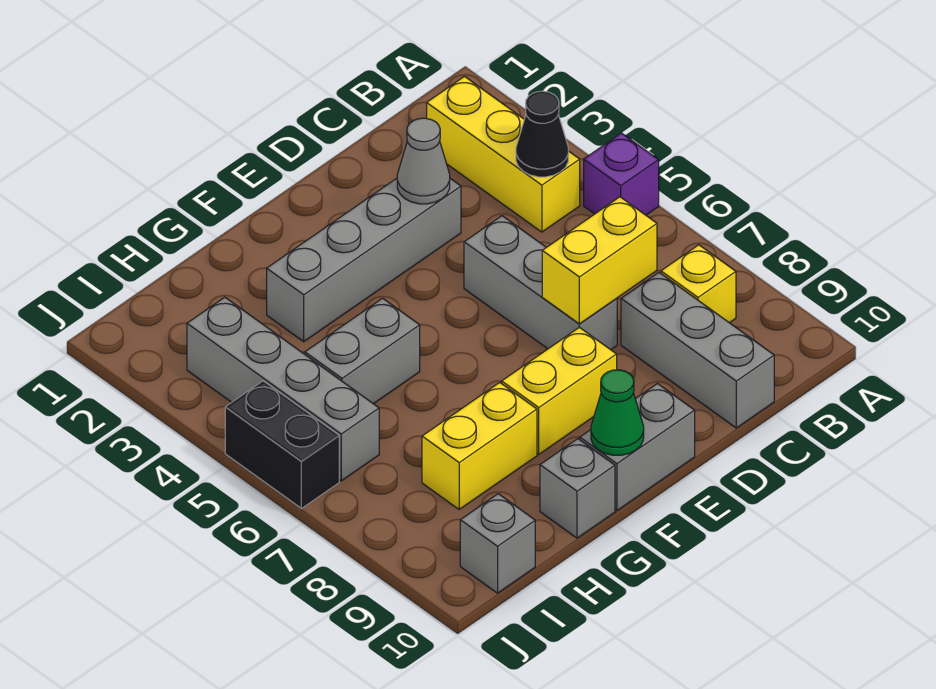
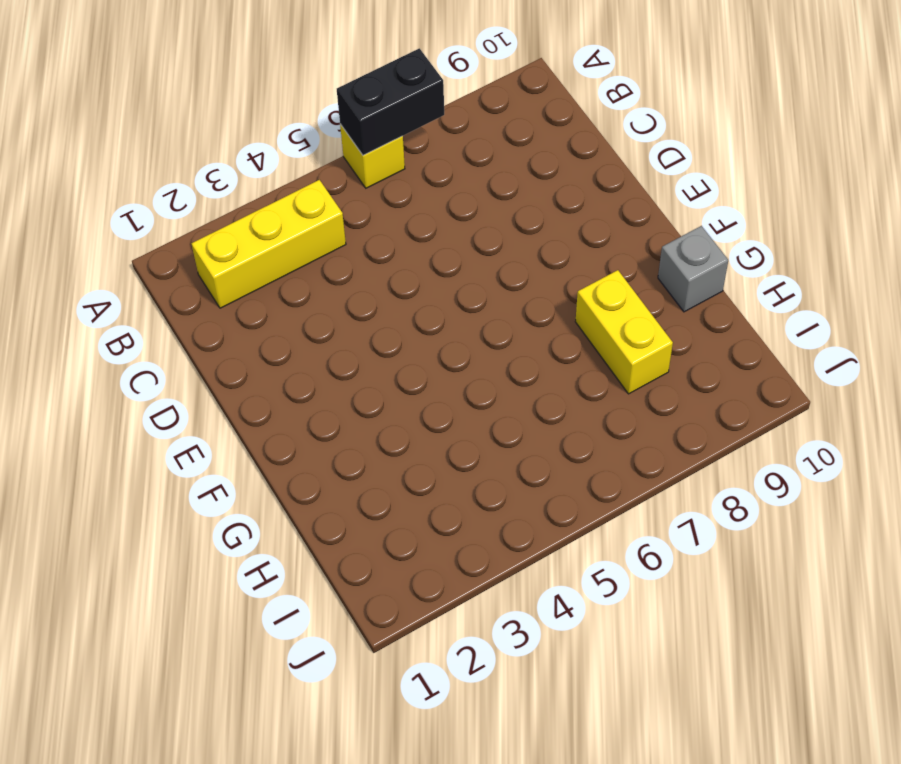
yellow 1x1 brick [340,124,405,188] -> yellow 1x1 brick moved to [661,245,736,323]
black 1x2 brick [337,48,444,155] -> black 1x2 brick moved to [225,381,339,508]
none -> purple 1x1 brick [584,133,659,215]
none -> grey 1x3 brick [621,273,774,428]
none -> grey 1x4 brick [267,178,461,342]

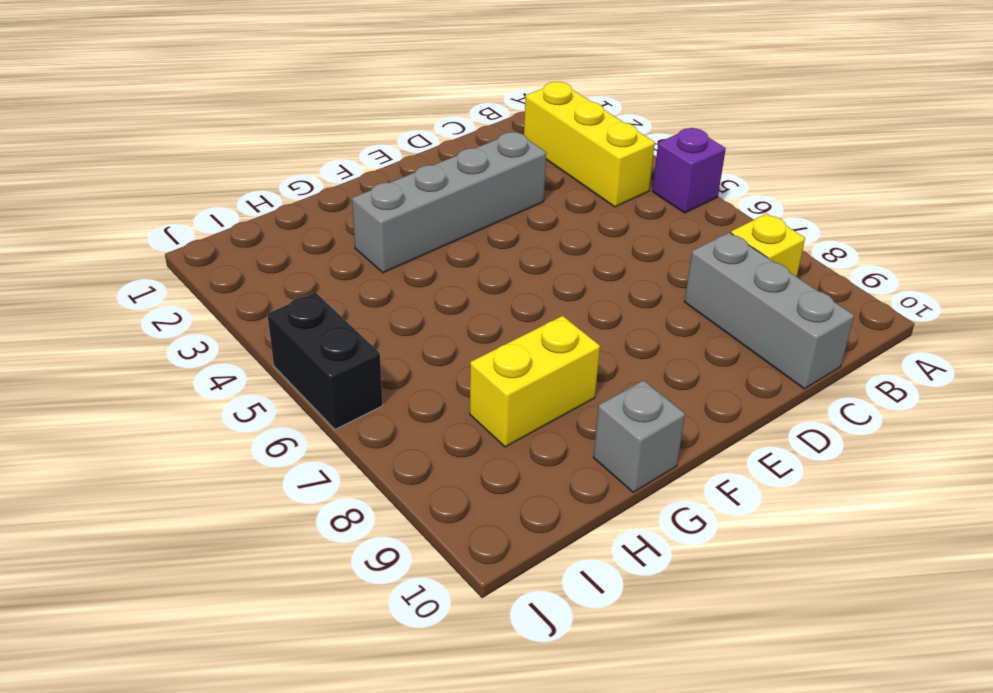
none -> grey 1x3 brick [464,216,617,350]
none -> yellow 1x2 brick [502,327,617,454]
none -> grey 1x2 brick [580,384,695,511]

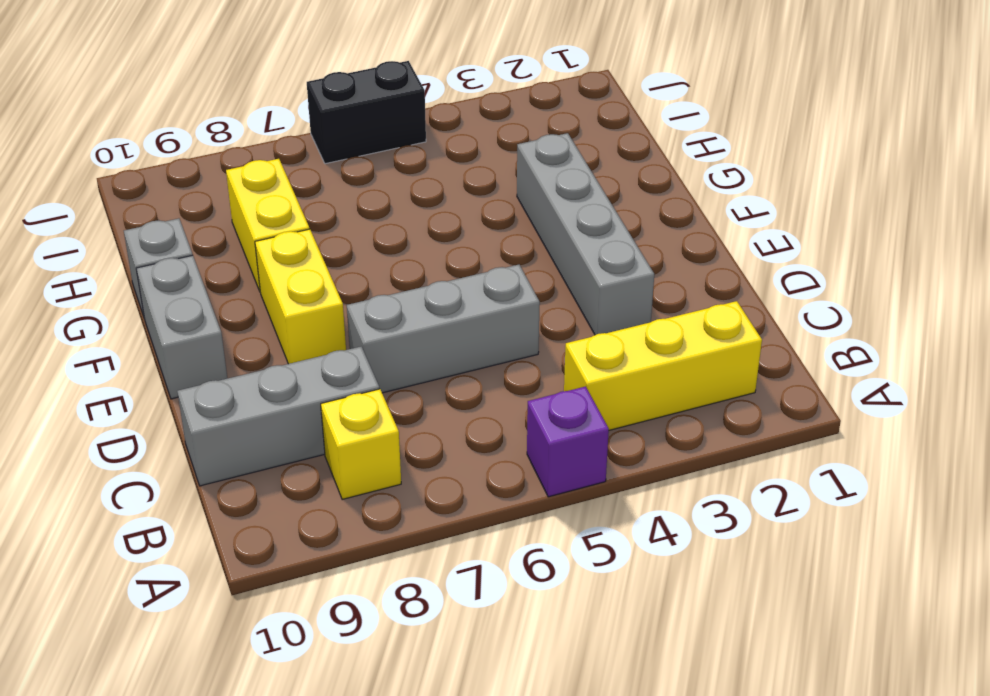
none -> grey 1x2 brick [305,298,420,404]
none -> grey 1x4 brick [187,297,379,481]
none -> grey 1x1 brick [460,494,535,593]

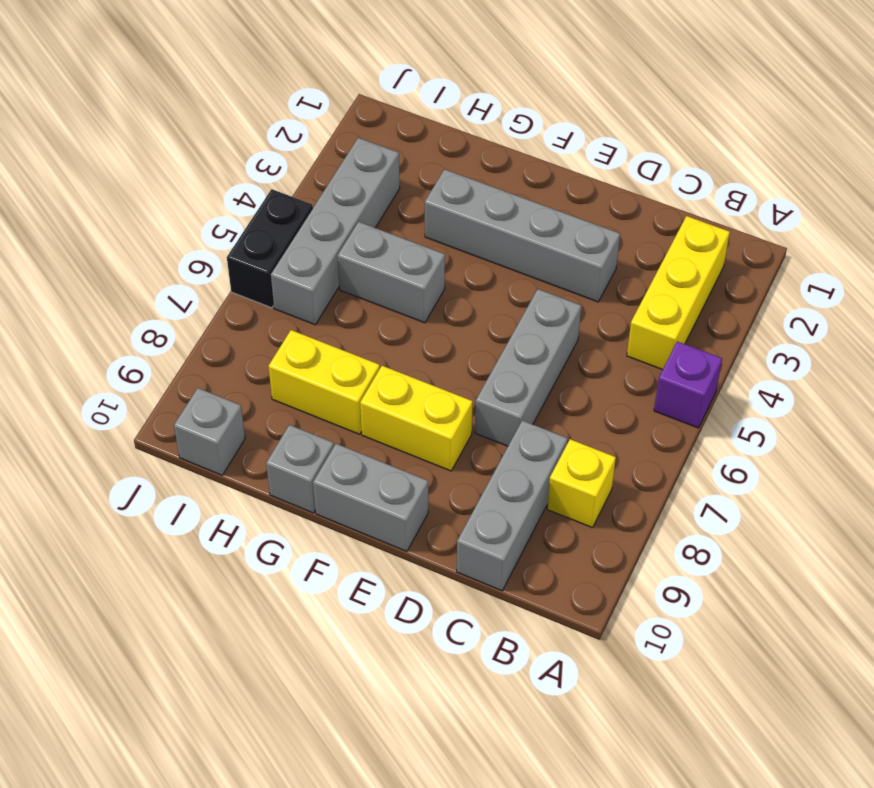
none -> black 1x1 cone [516,91,568,177]
none -> yellow 1x2 brick [542,197,657,324]
none -> grey 1x1 cone [397,118,450,204]

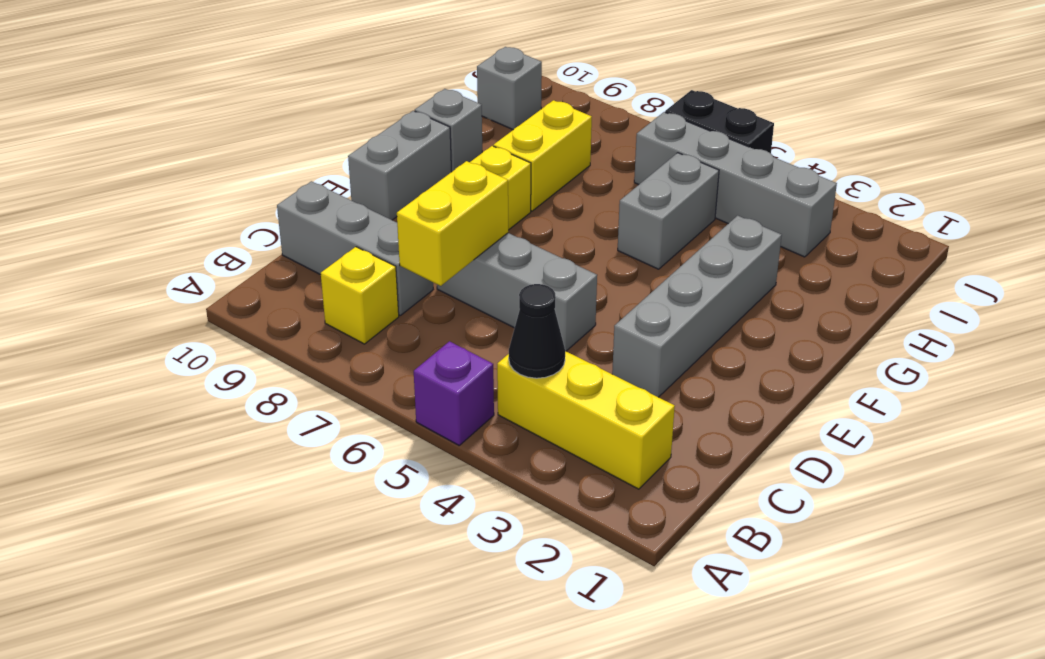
none -> grey 1x1 cone [397,118,450,204]
none -> green 1x1 cone [591,370,644,455]

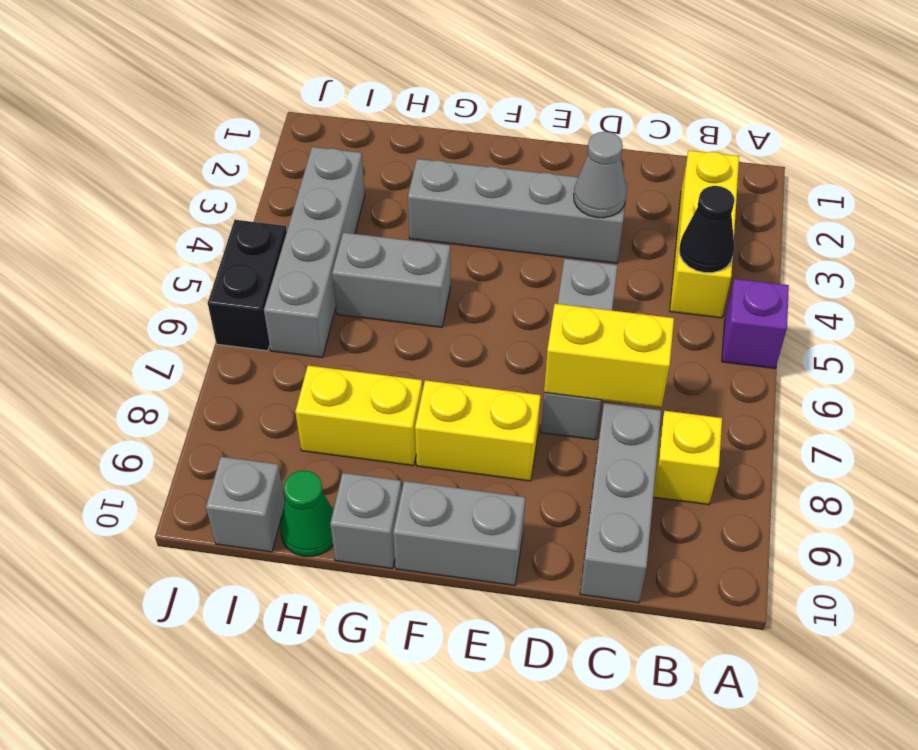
green 1x1 cone [280,470,333,556] -> green 1x1 cone moved to [591,370,644,455]

